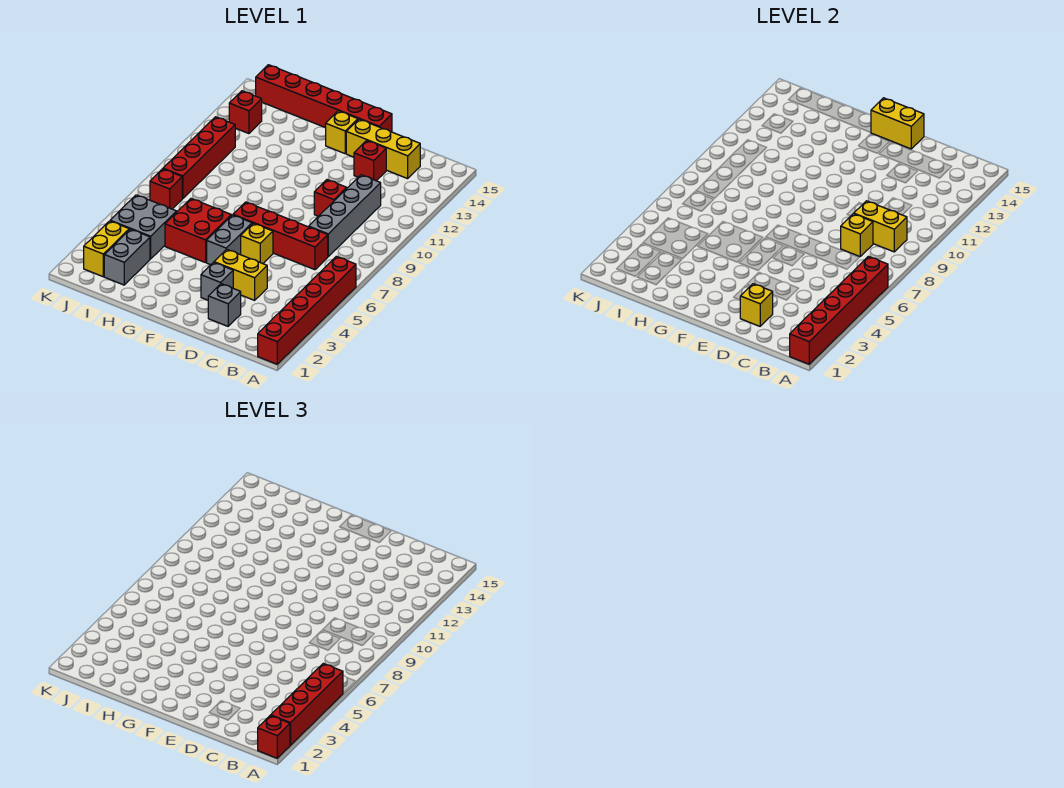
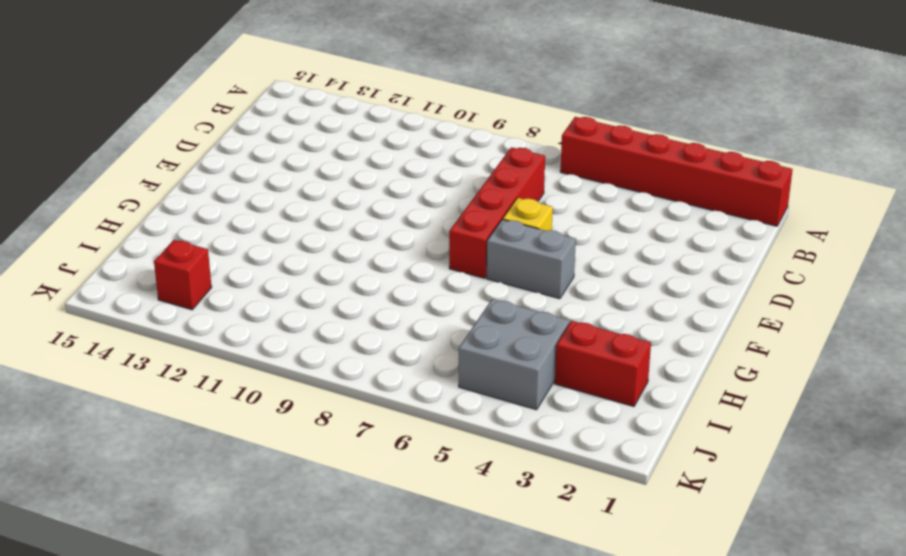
red 1x2 brick [555,321,651,407] -> grey 1x2 brick [104,229,150,285]
none -> grey 1x4 brick [309,175,381,256]
none -> yellow 1x3 brick [346,119,420,179]
none -> grey 1x1 brick [208,284,241,326]

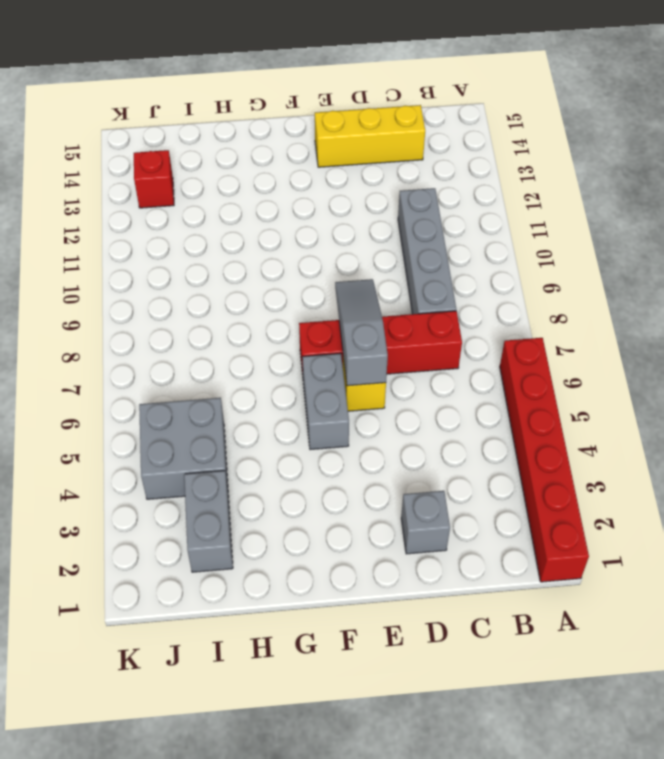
grey 1x3 slope [335,279,388,386] -> none
none -> yellow 1x2 brick [214,249,267,300]
none -> red 1x1 brick [314,180,347,216]
none -> red 1x1 brick [354,140,386,181]

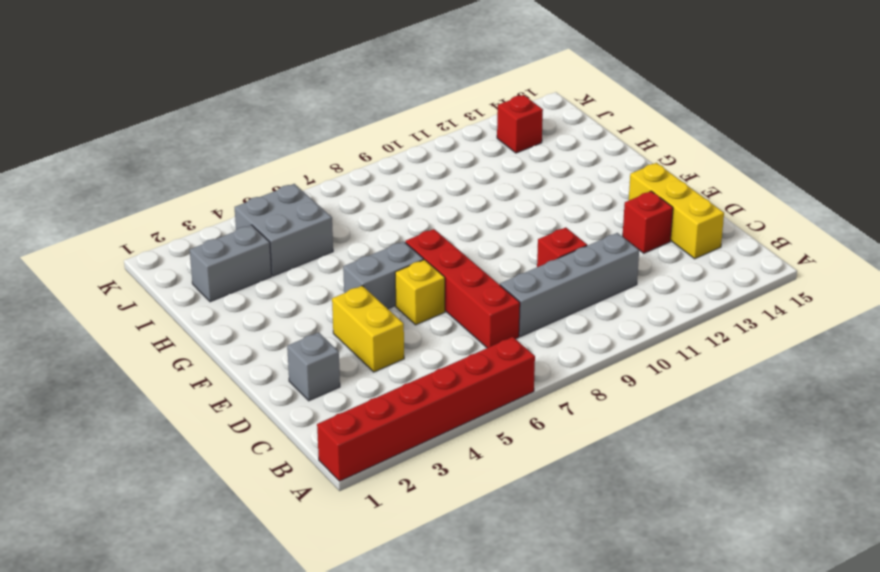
none -> grey 1x1 brick [201,262,233,300]
none -> red 1x6 brick [256,65,392,132]
none -> yellow 1x1 brick [326,111,358,154]

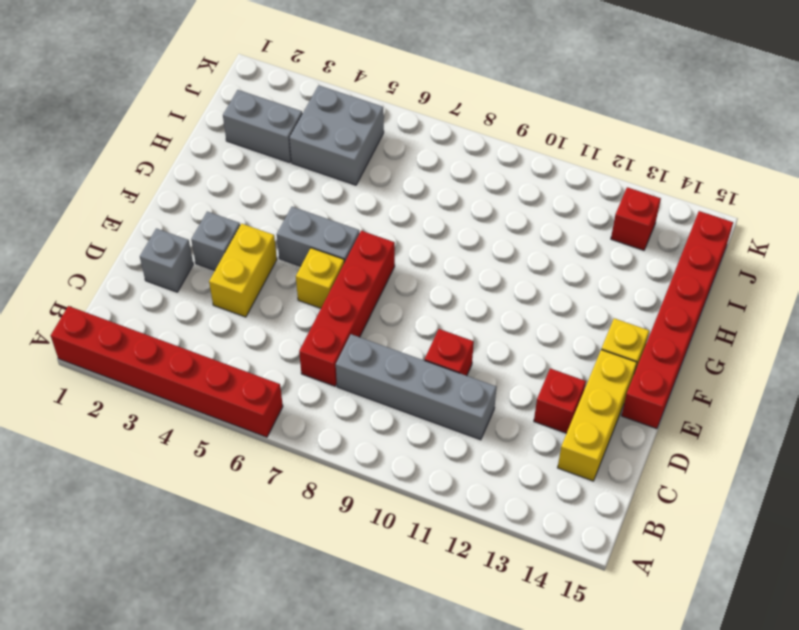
none -> red 2x2 brick [165,199,231,263]
none -> yellow 1x2 brick [84,221,129,277]
none -> red 1x1 brick [150,169,182,209]

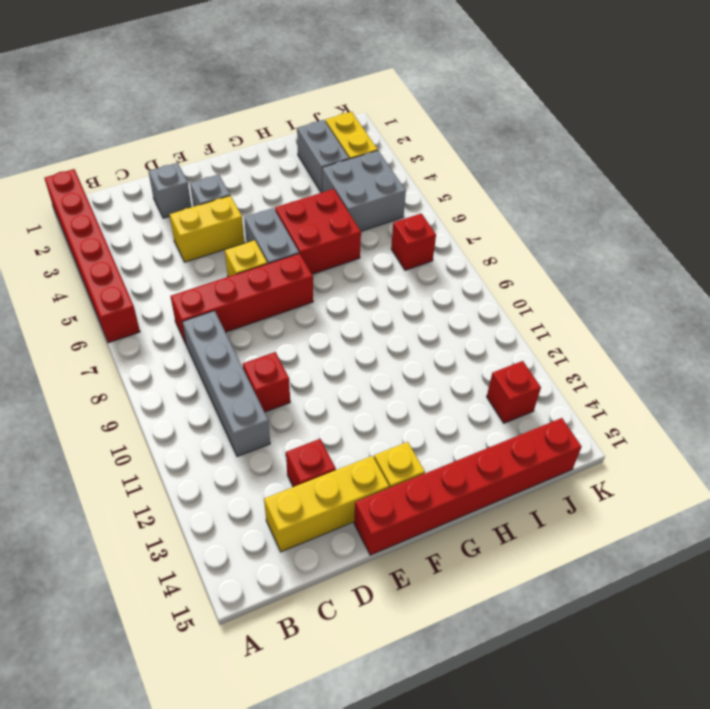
none -> red 1x4 brick [163,117,236,199]
none -> red 1x6 brick [790,256,888,364]
none -> yellow 1x2 brick [854,201,907,252]

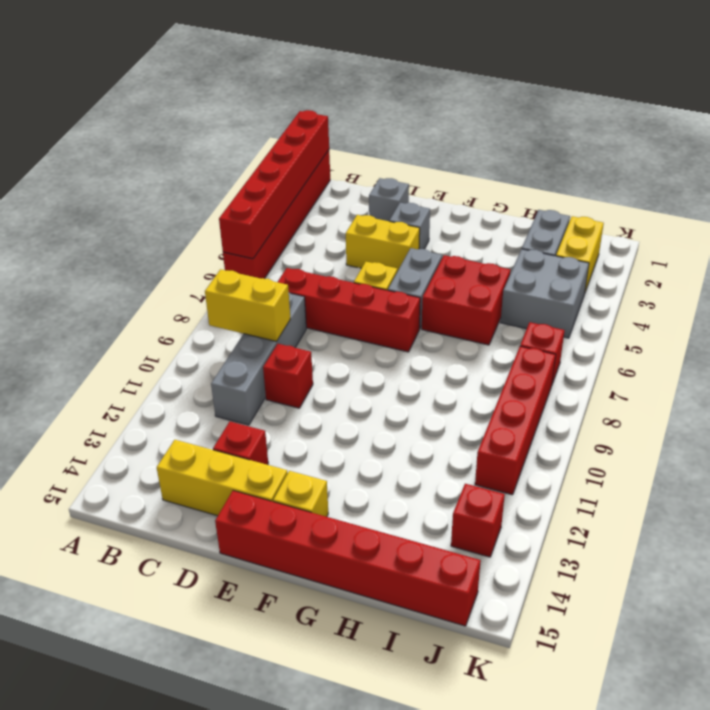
none -> yellow 1x1 brick [841,214,873,256]
none -> yellow 1x1 brick [740,284,773,326]
none -> yellow 1x2 brick [871,98,924,149]

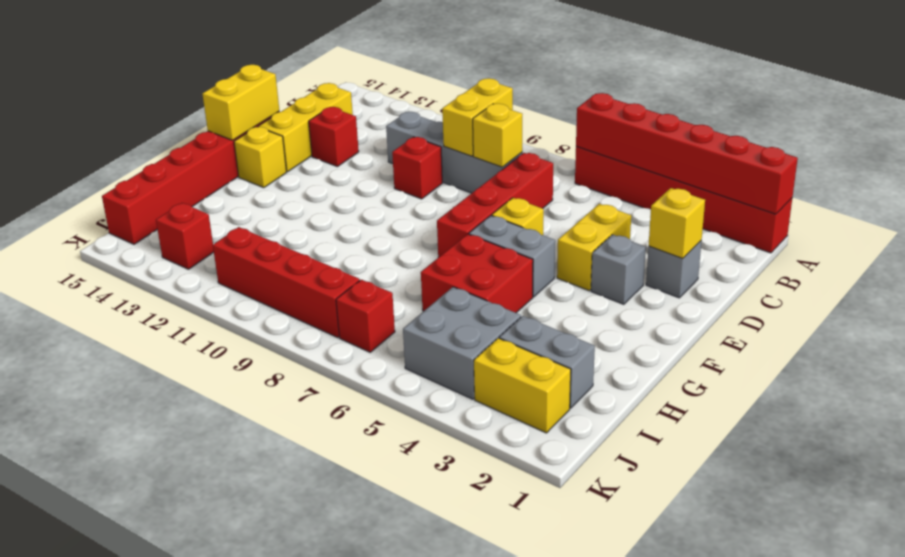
none -> red 1x1 brick [258,715,290,758]
none -> red 1x4 brick [271,664,343,745]

